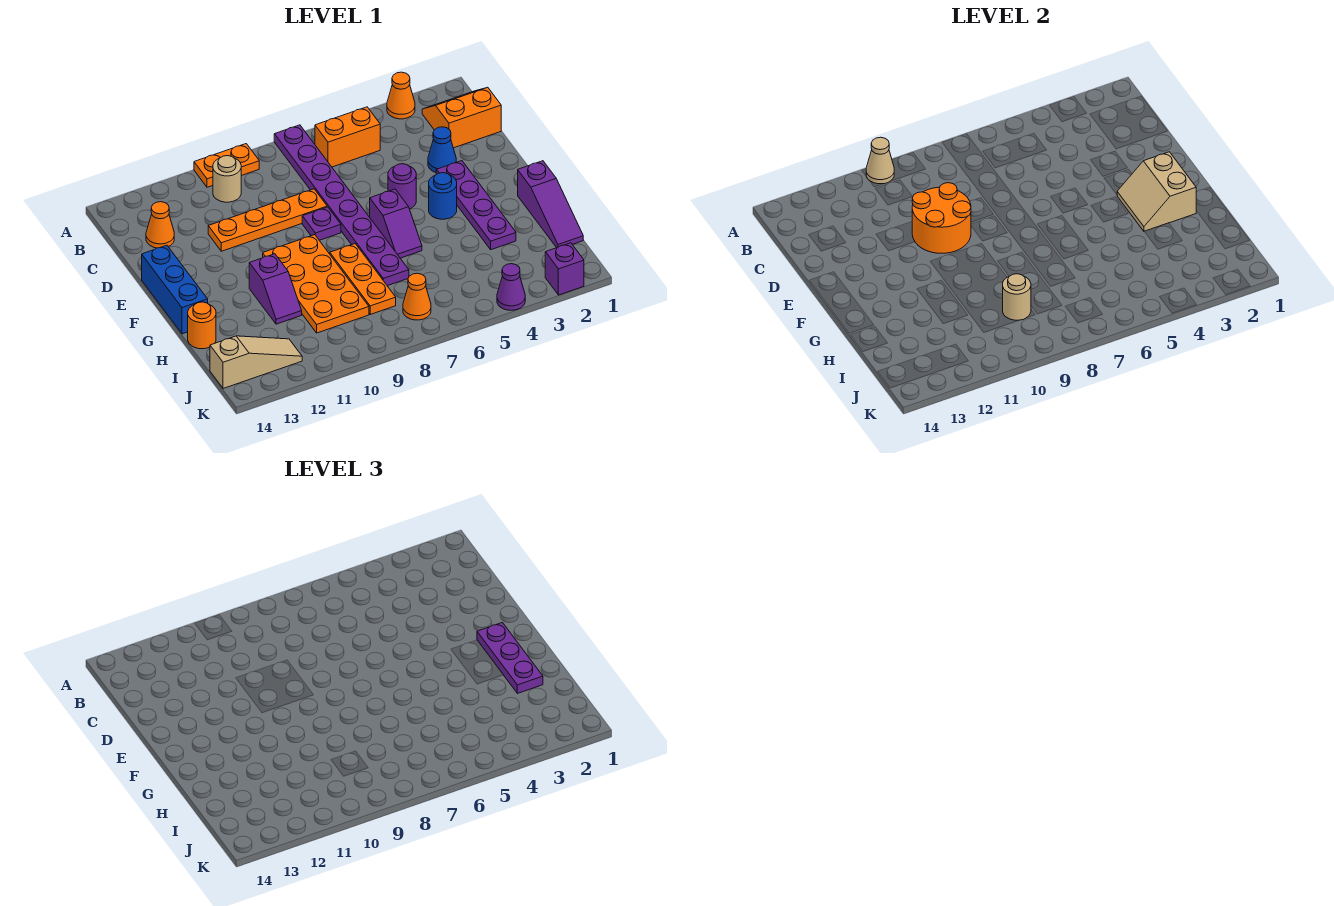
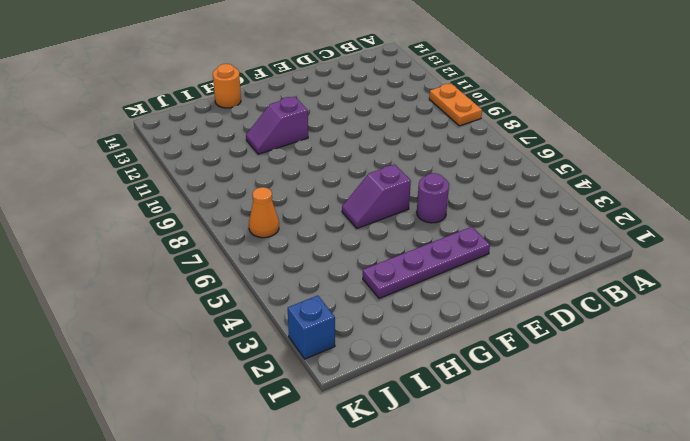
blue 1x1 brick [288,296,335,359] -> purple 1x1 brick [545,243,584,295]
none -> orange 1x1 cone [387,72,415,119]
none -> purple 1x8 plate [274,125,409,286]
none -> orange 2x2 slope [422,87,501,148]

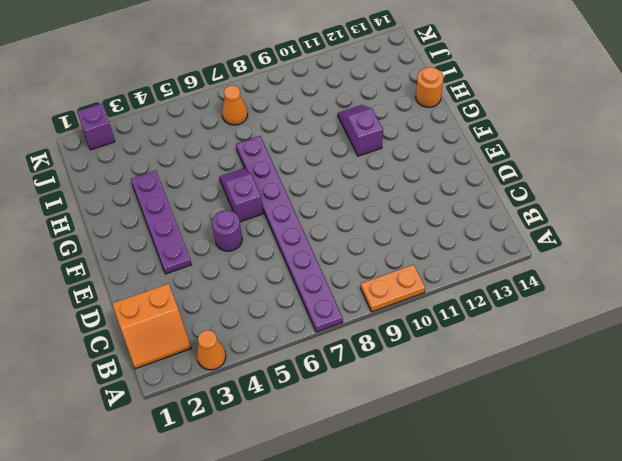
none -> orange 1x2 brick [315,107,380,167]
none -> tan 1x1 round brick [213,156,241,202]
none -> orange 1x1 cone [146,202,174,248]

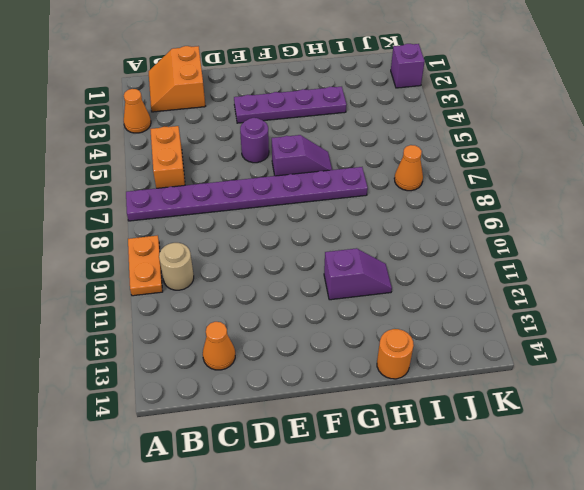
none -> blue 1x1 cone [428,127,456,173]
none -> orange 1x4 plate [208,189,327,251]
none -> purple 1x1 plate [302,207,341,240]

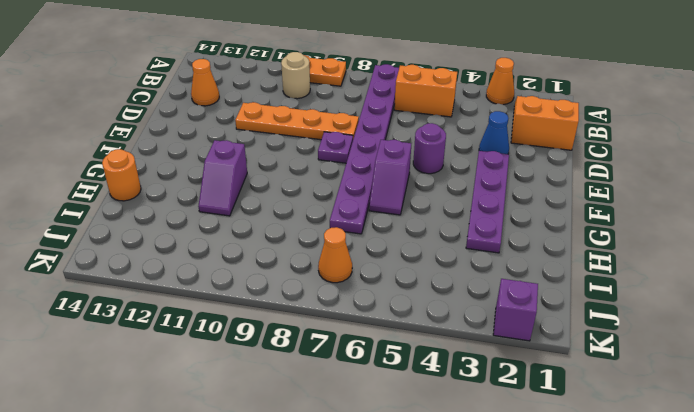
none -> blue 1x3 brick [142,245,208,334]
none -> blue 1x1 round brick [429,173,457,219]
none -> orange 2x4 plate [263,235,369,333]

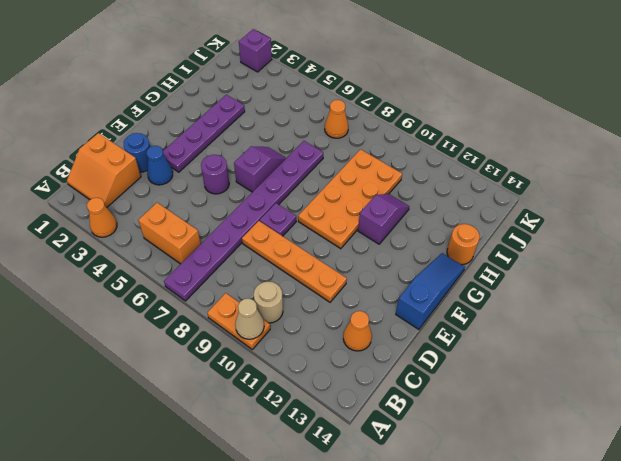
blue 1x1 round brick [124,133,150,172] -> blue 1x1 round brick moved to [429,173,457,219]
blue 1x3 slope [396,253,465,329] -> blue 1x3 brick [142,245,208,334]
none -> purple 1x3 slope [518,161,583,248]
none -> orange 1x3 plate [330,244,396,314]
none -> tan 1x3 slope [210,336,302,389]

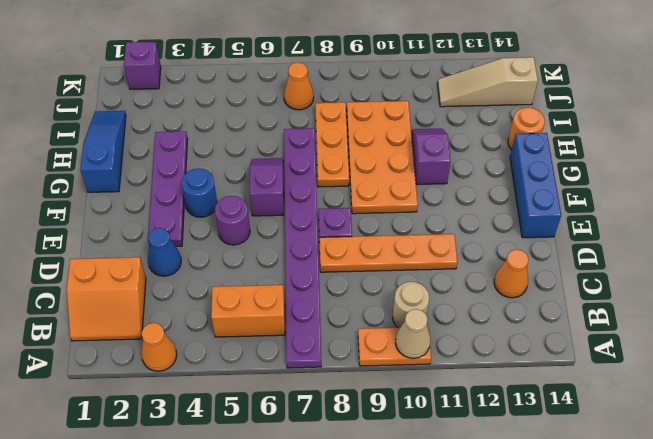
blue 1x3 slope [80,111,126,192] -> purple 1x3 slope [518,161,583,248]
none -> purple 1x1 cone [497,264,525,310]
none -> orange 2x2 round brick [912,183,971,253]
none -> tan 2x2 slope [1117,152,1196,231]

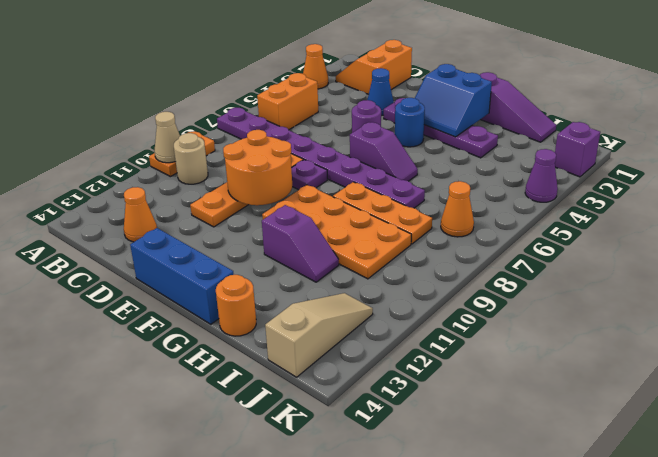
blue 2x2 slope [415,64,492,137] -> tan 2x2 slope [1117,152,1196,231]
none -> tan 1x1 round brick [1003,274,1031,321]
none -> purple 1x3 plate [477,623,543,693]

